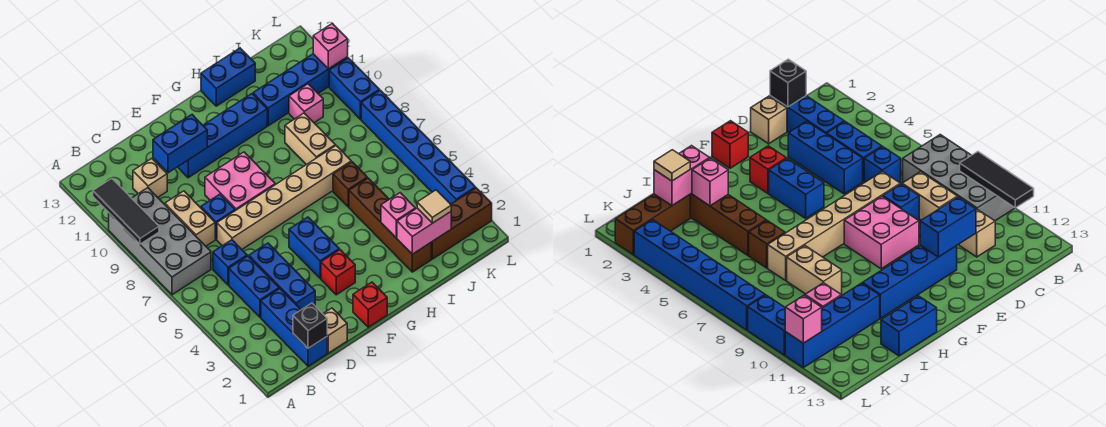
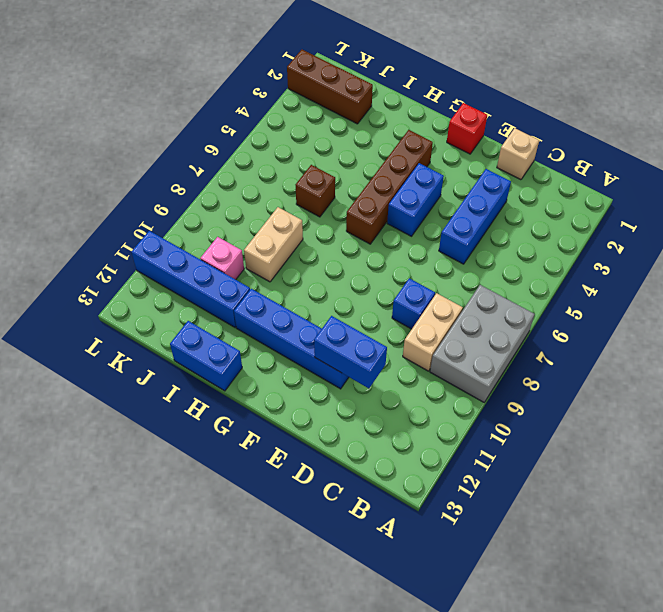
grey 2x3 brick [430,285,535,402] -> grey 2x4 brick [109,188,211,295]
brown 1x4 brick [346,130,433,244] -> brown 1x4 brick moved to [349,178,431,272]
none -> blue 1x3 brick [261,289,327,366]
none -> blue 1x2 brick [229,256,279,318]
none -> blue 1x1 brick [213,240,247,285]
none -> tan 1x1 brick [133,159,167,197]

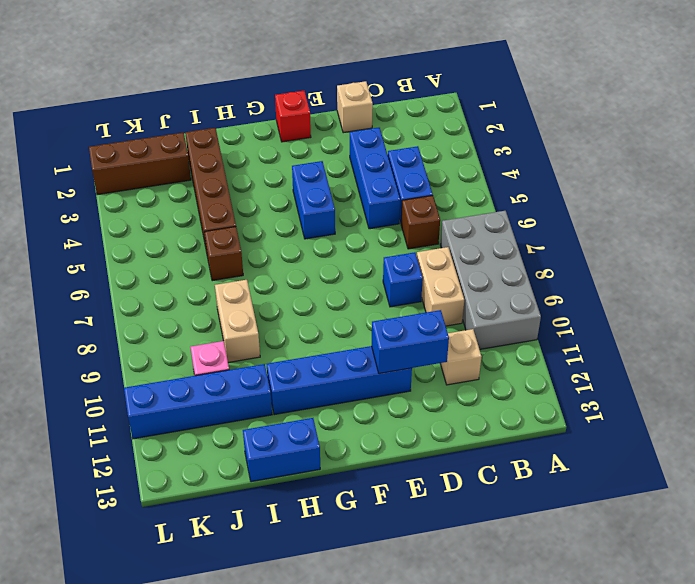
brown 1x1 brick [401,196,440,249] -> blue 1x1 brick [213,240,247,285]
none -> blue 1x3 brick [261,289,327,366]
none -> tan 1x6 brick [217,146,351,249]
none -> pink 2x2 brick [205,152,275,211]
none -> red 1x1 brick [321,250,355,295]

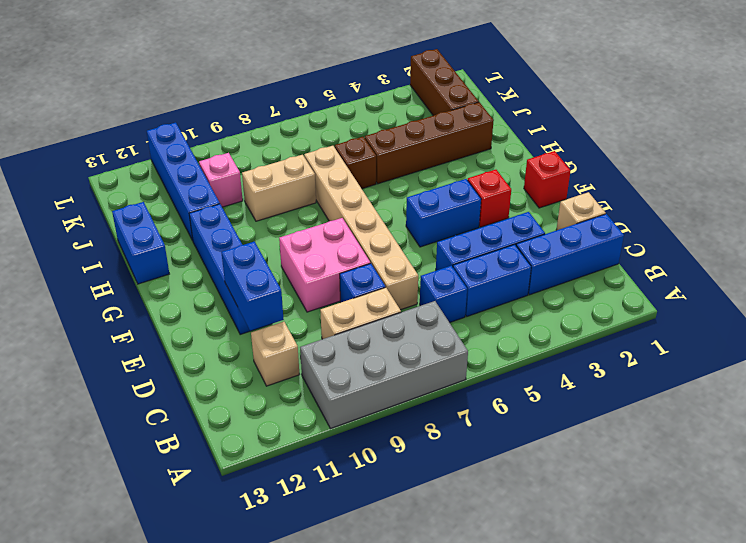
none -> blue 1x6 brick [361,90,476,204]
none -> blue 1x2 brick [329,58,380,119]
none -> black 1x3 tile [93,178,159,244]
none -> black 1x1 brick [293,303,327,348]

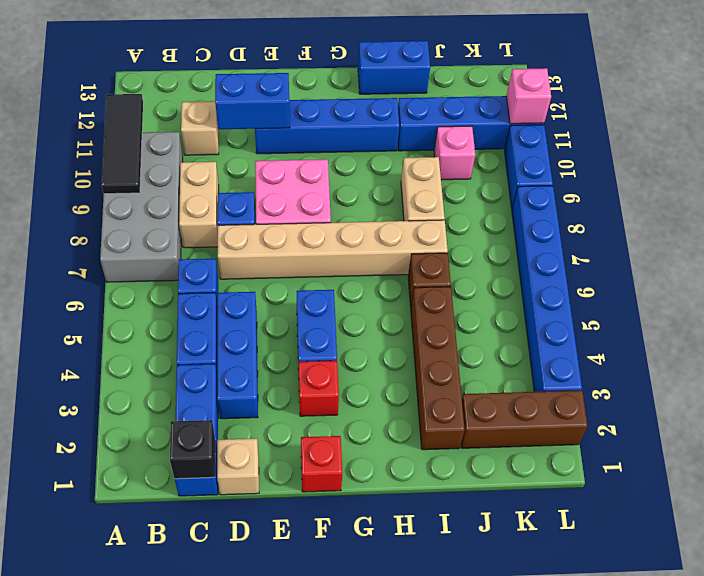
none -> pink 1x2 brick [397,208,451,254]
none -> pink 1x1 brick [381,193,415,238]
none -> tan 1x1 tile [417,190,451,223]

